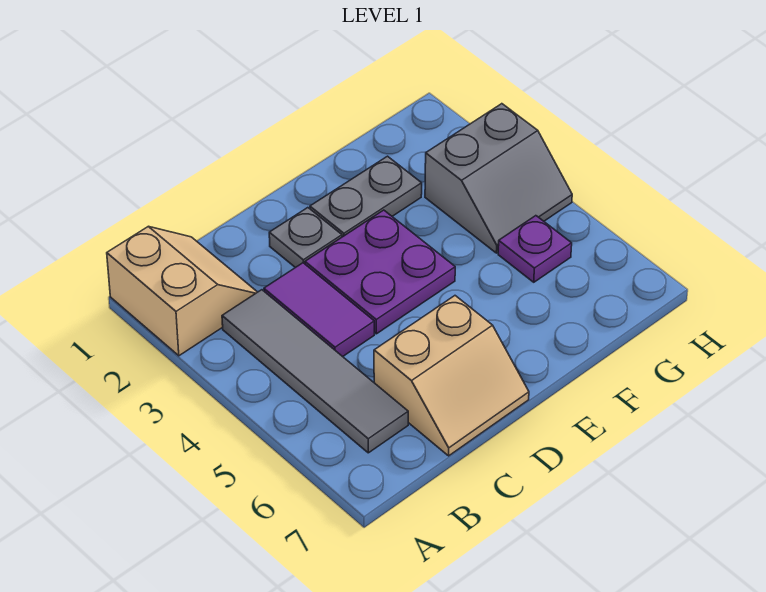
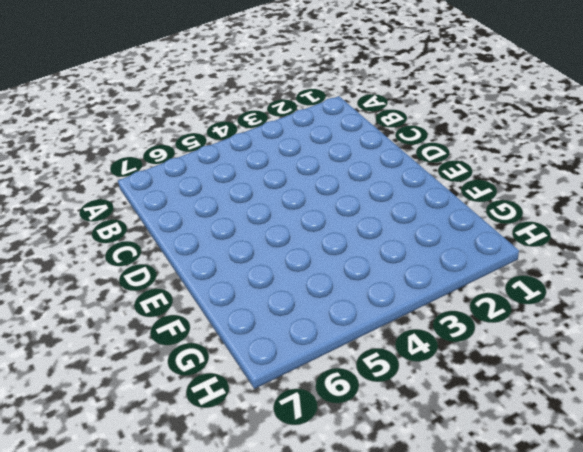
none -> tan 2x2 slope [107,227,257,356]
none -> grey 1x4 tile [222,290,408,453]

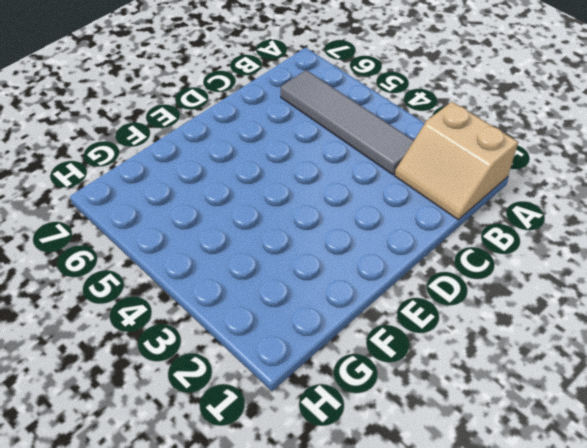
none -> purple 1x2 tile [264,263,374,357]
none -> tan 2x2 slope [374,296,529,456]

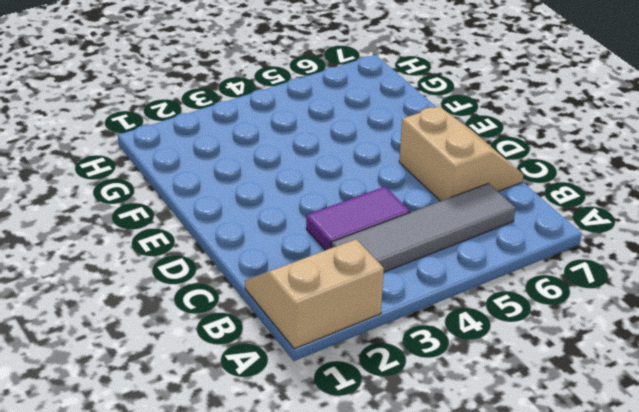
none -> grey 1x1 plate [269,208,342,268]
none -> purple 2x2 plate [305,210,455,334]

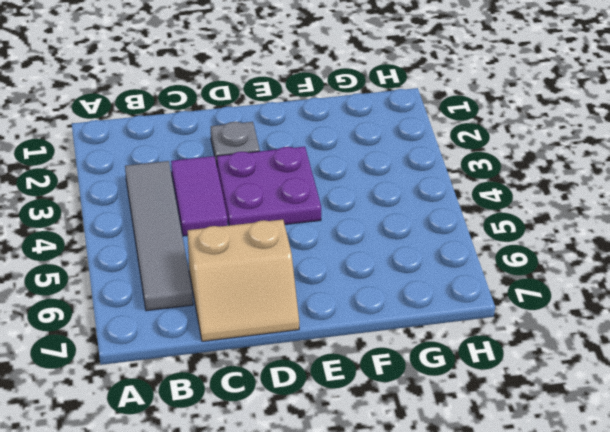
none -> tan 2x2 slope [107,227,257,356]
none -> grey 1x2 plate [310,156,422,237]

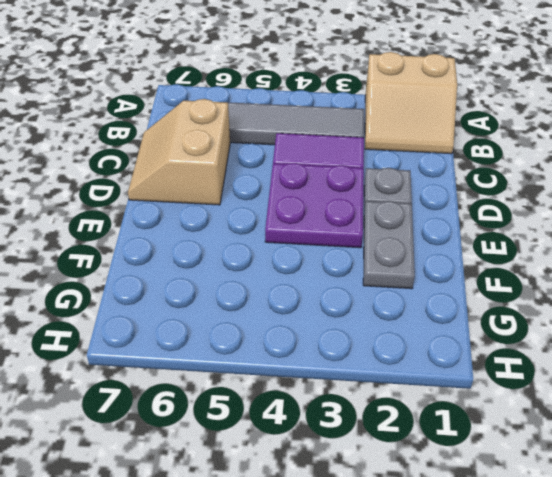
none -> grey 2x2 slope [425,104,572,253]
none -> purple 1x1 plate [498,216,572,282]

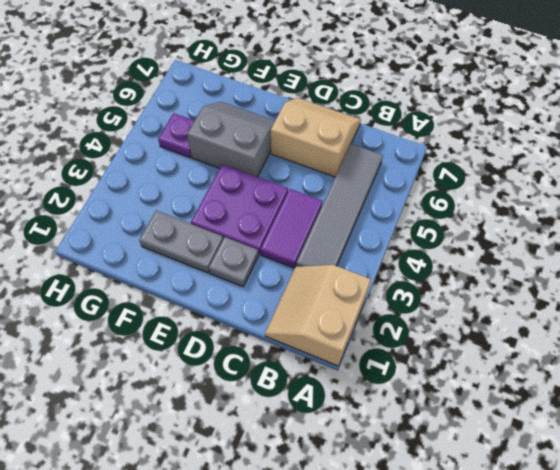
grey 2x2 slope [187,102,275,177] -> grey 2x2 slope moved to [425,104,572,253]

